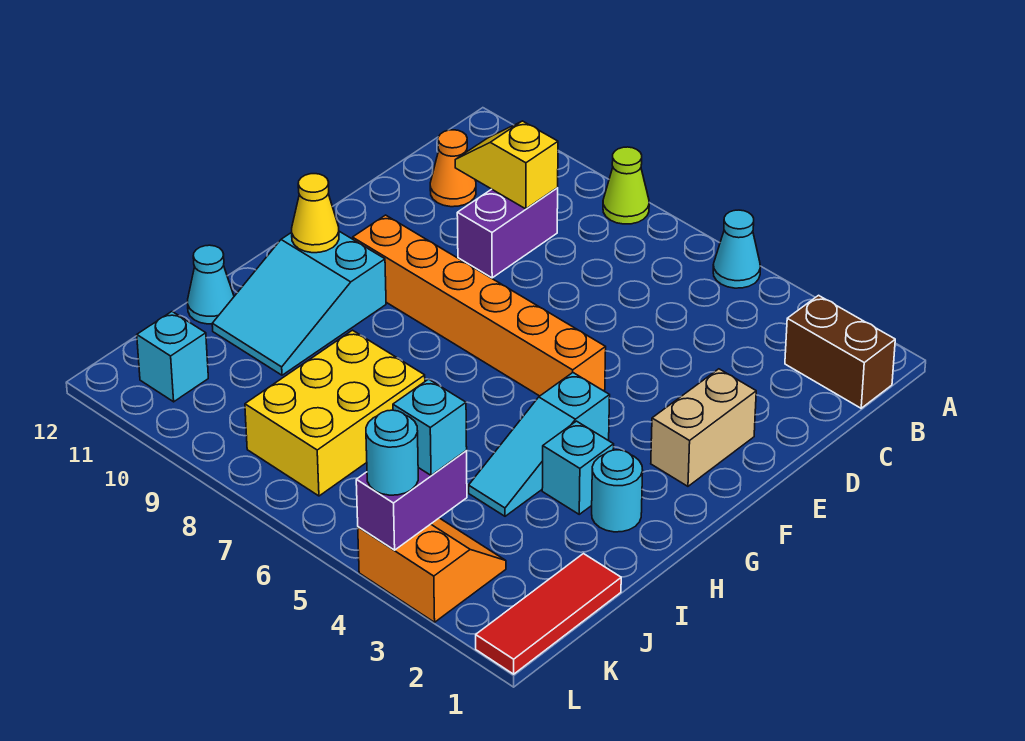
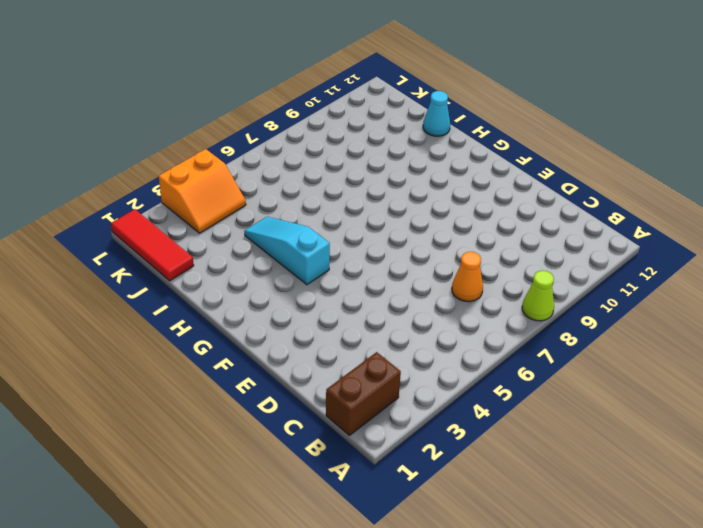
orange 1x1 cone [452,252,483,302] -> orange 1x1 cone moved to [430,130,476,207]
none -> cyan 1x1 cone [713,210,760,288]
none -> purple 1x2 brick [457,188,558,278]
none -> tan 1x2 brick [651,369,756,486]

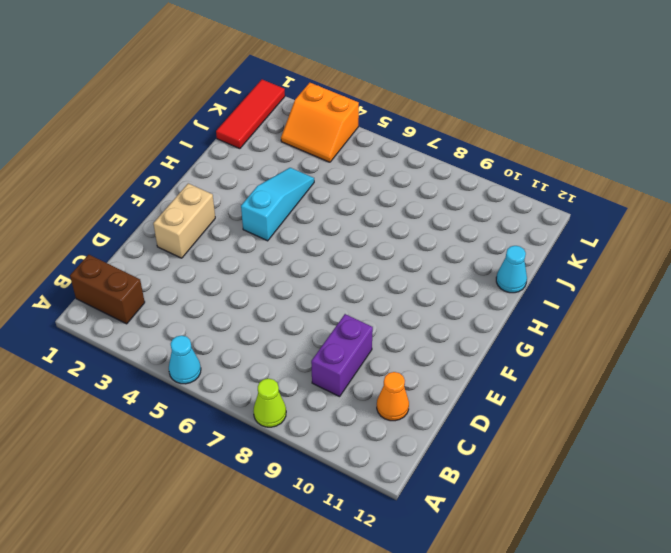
none -> orange 1x6 brick [353,215,606,396]
none -> cyan 2x3 slope [212,231,386,375]
none -> cyan 1x1 round brick [592,450,643,532]

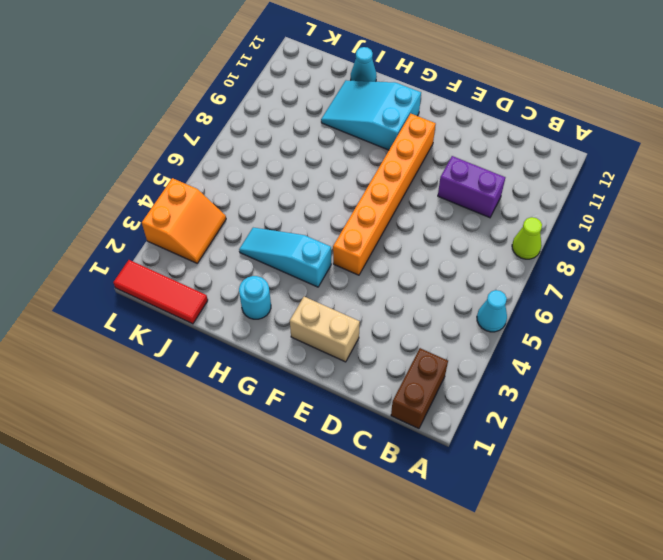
none -> orange 1x1 cone [430,130,476,207]
none -> cyan 1x1 brick [542,421,614,514]
none -> yellow 2x3 brick [245,330,425,496]

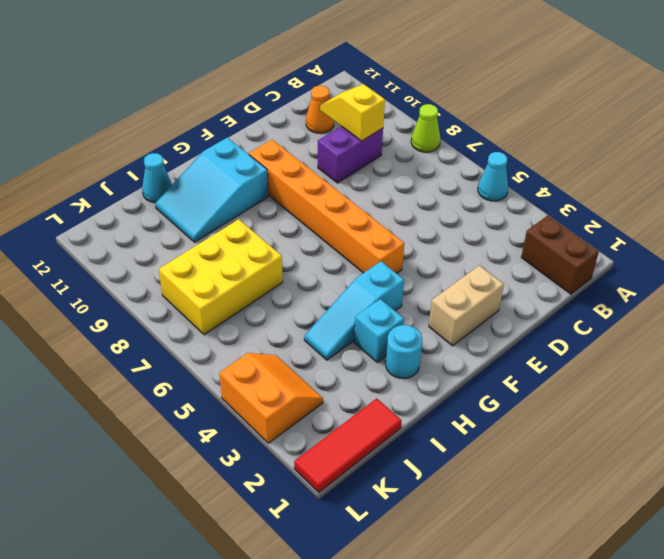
none -> cyan 1x1 brick [137,312,208,402]
none -> yellow 1x1 cone [292,174,339,253]
none -> purple 1x2 brick [356,451,467,550]

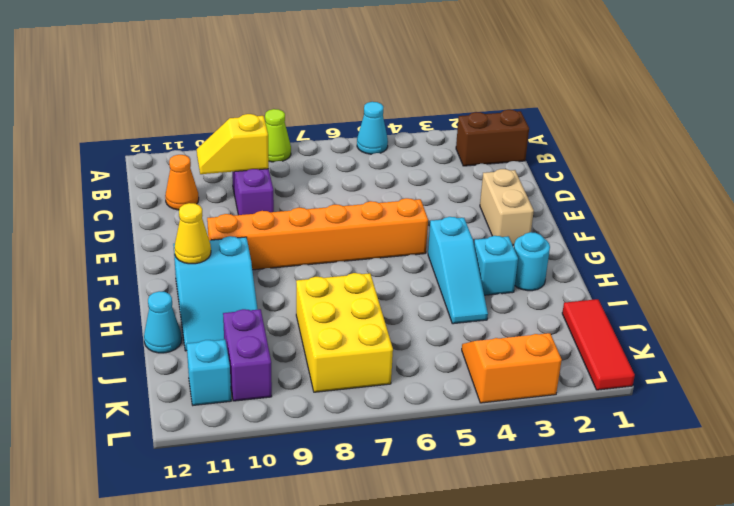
purple 1x2 brick [223,309,272,401] -> purple 1x2 brick moved to [356,451,467,550]
none -> cyan 1x1 brick [393,379,467,475]
none -> cyan 1x1 round brick [366,410,418,495]

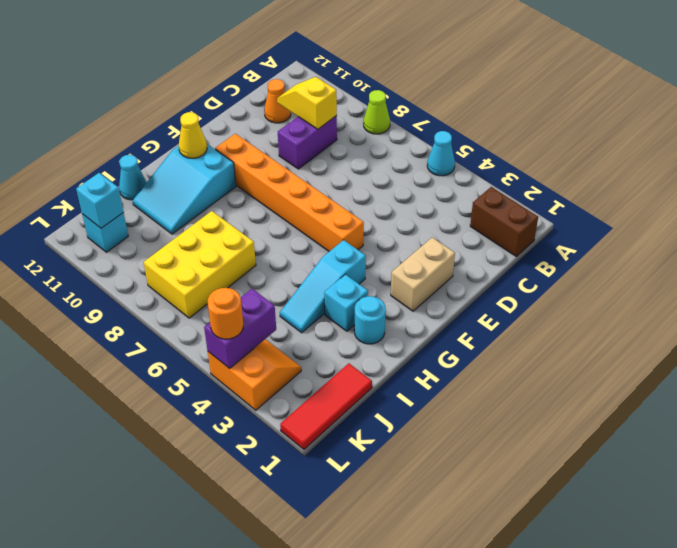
cyan 1x1 brick [76,173,124,228] -> cyan 1x1 brick moved to [393,379,467,475]
orange 1x1 round brick [207,288,243,339] -> cyan 1x1 round brick [366,410,418,495]

